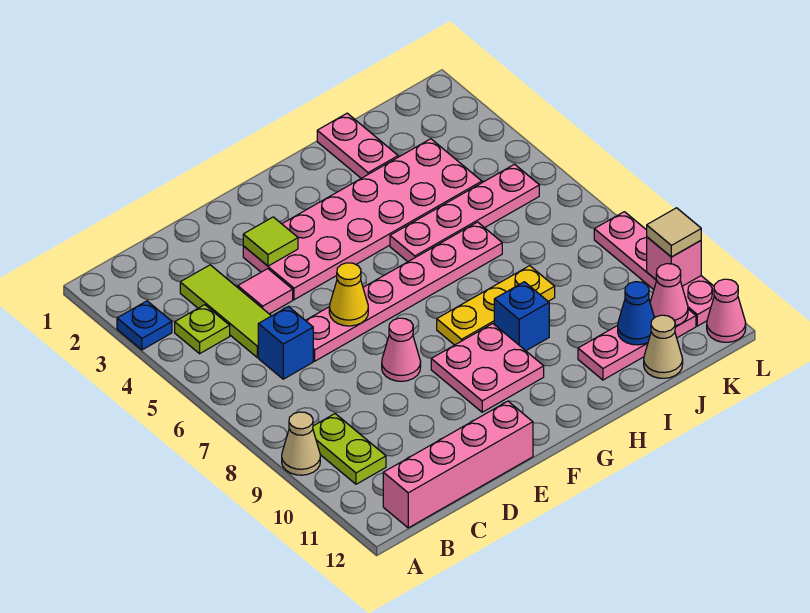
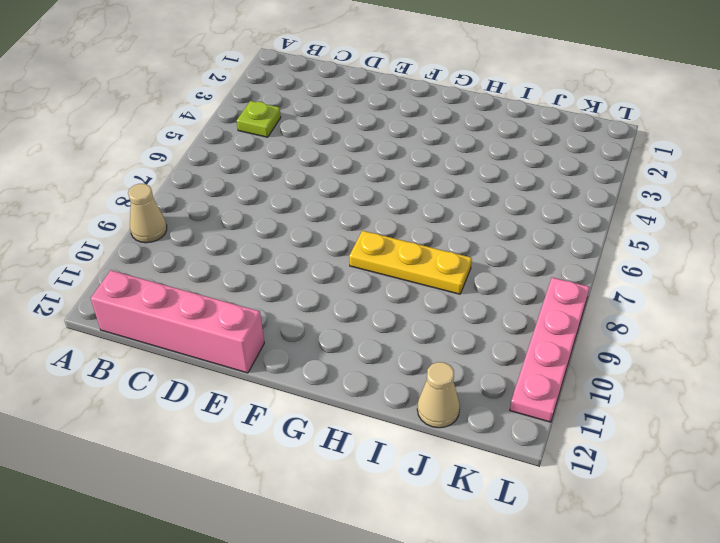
none -> blue 1x1 plate [117,301,172,350]
none -> lime 1x2 plate [313,414,386,484]
none -> lime 1x3 tile [180,265,271,357]

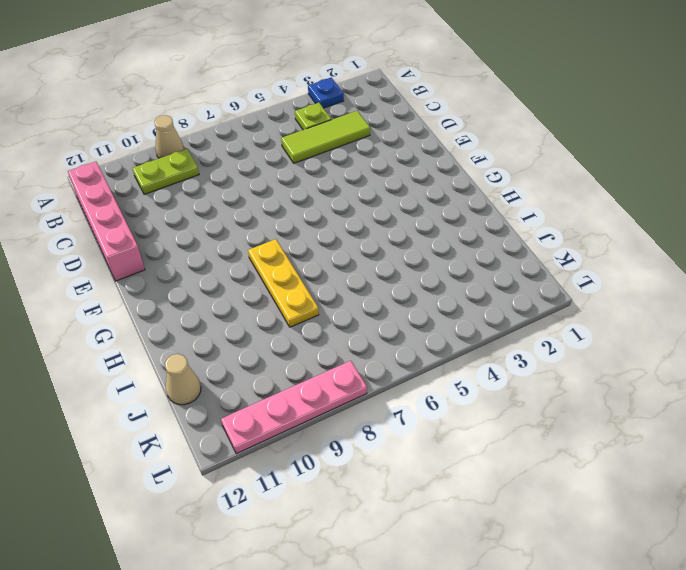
none -> blue 1x1 brick [258,307,313,379]
none -> pink 1x1 tile [238,269,293,314]
none -> pink 1x6 plate [305,222,502,361]

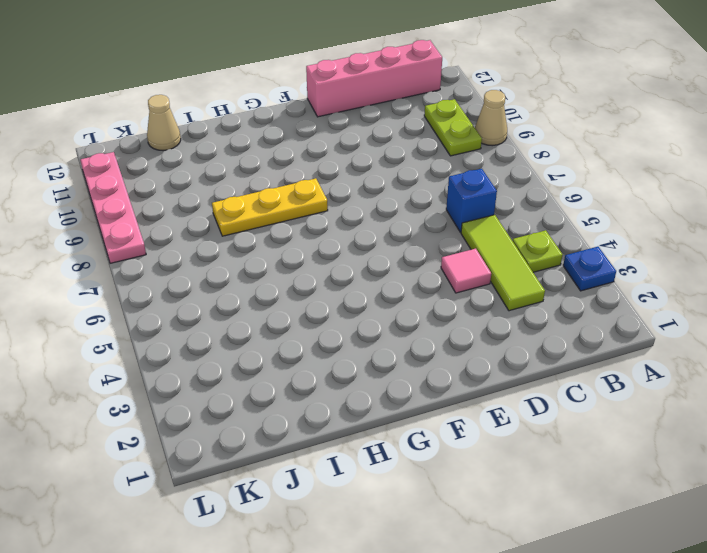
none -> pink 1x6 plate [305,222,502,361]
none -> pink 2x6 plate [243,139,482,300]
none -> pink 1x1 cone [382,318,421,381]

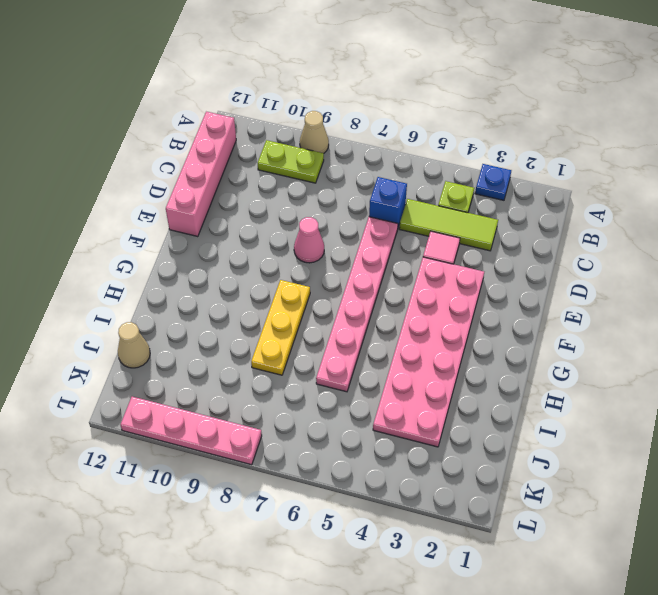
none -> pink 2x2 plate [431,324,544,412]
none -> pink 1x4 plate [390,164,539,261]
none -> blue 1x1 brick [494,282,549,351]

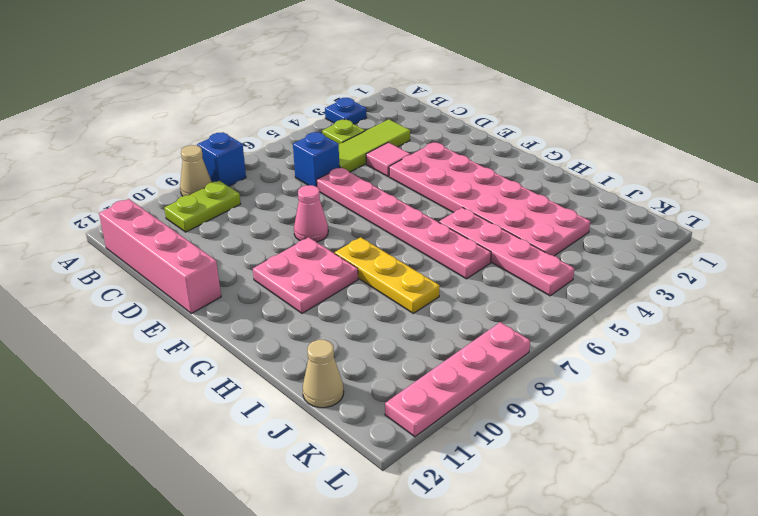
blue 1x1 brick [197,133,246,186] -> blue 1x1 brick moved to [494,282,549,351]
none -> pink 1x2 plate [317,113,398,178]
none -> pink 1x3 plate [578,309,696,380]
none -> pink 1x1 cone [707,279,746,342]

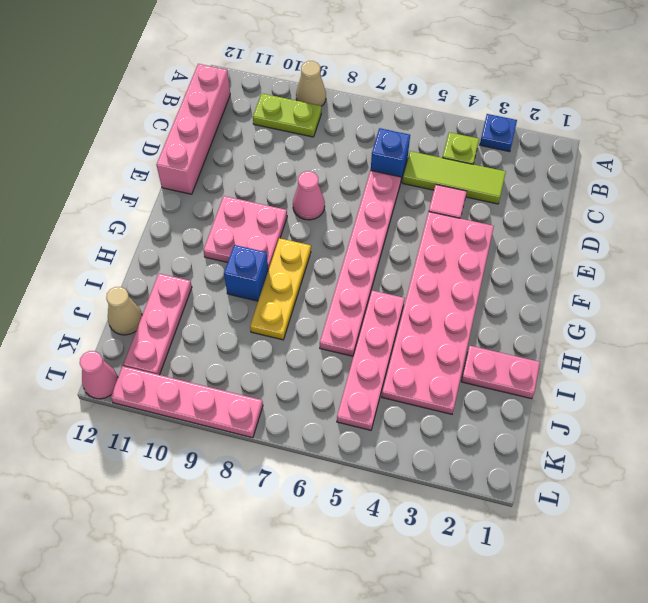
none -> lime 1x1 tile [243,217,298,266]
none -> yellow 1x1 cone [329,263,368,326]
none -> blue 1x1 cone [618,282,654,345]

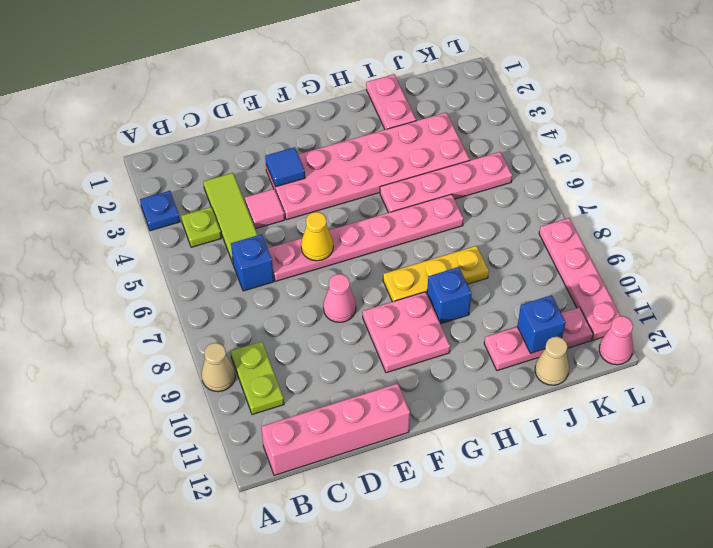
blue 1x1 tile [265,147,305,187] -> lime 1x1 tile [243,217,298,266]
blue 1x1 brick [517,295,565,353] -> blue 1x1 cone [618,282,654,345]
none -> pink 1x1 cone [650,264,688,326]
none -> pink 1x1 brick [647,237,701,286]
none -> tan 1x1 tile [647,208,701,257]

